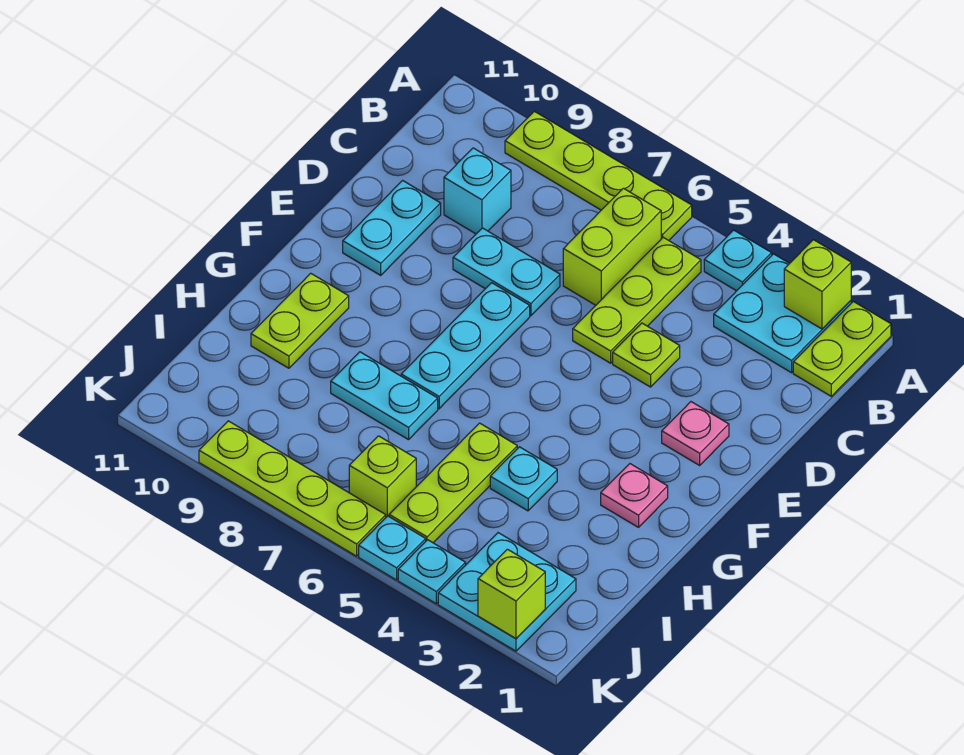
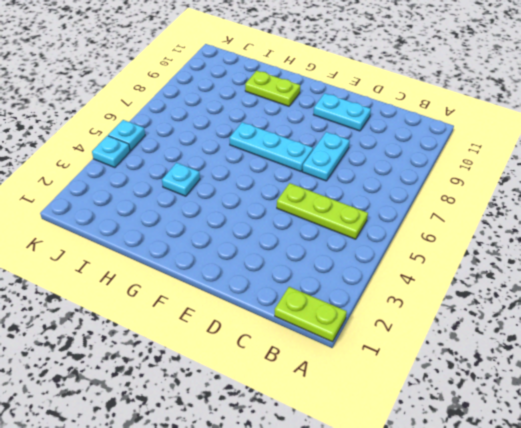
none -> cyan 2x2 plate [714,254,851,373]
none -> cyan 1x1 plate [704,230,772,291]
none -> lime 1x4 plate [505,111,692,240]

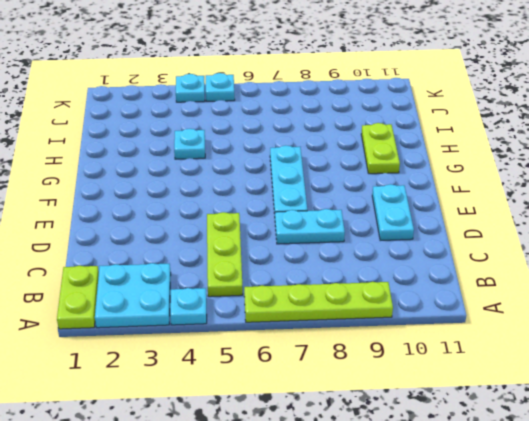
none -> lime 1x2 brick [563,188,661,305]
none -> cyan 1x1 brick [444,148,511,234]
none -> lime 1x1 plate [613,323,680,387]

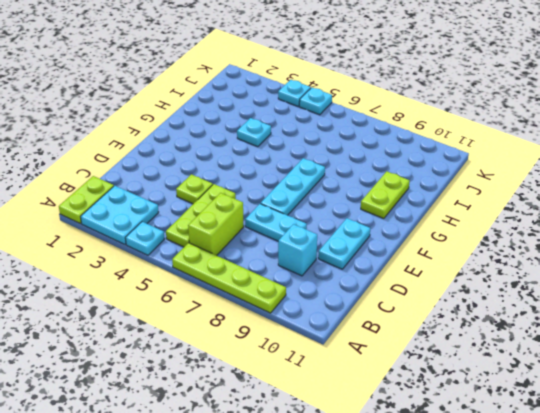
none -> pink 1x1 plate [662,402,729,465]
none -> pink 1x1 plate [601,464,668,527]
none -> lime 1x3 plate [389,423,517,543]

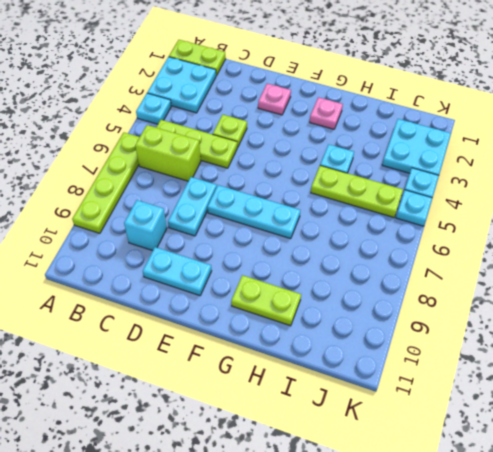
none -> cyan 1x2 plate [331,352,438,440]
none -> lime 1x1 brick [349,436,416,517]
none -> lime 1x4 plate [199,421,386,556]

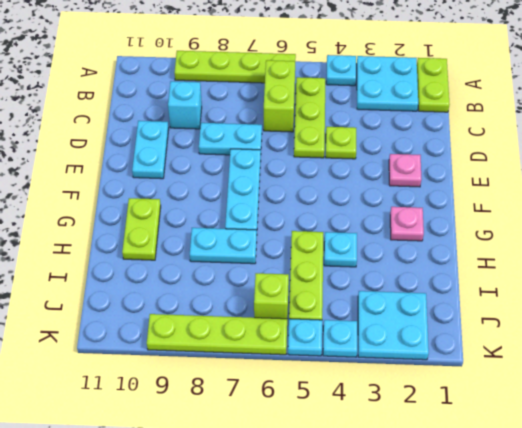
none -> lime 1x1 brick [784,240,851,329]
none -> lime 1x1 brick [478,549,545,638]

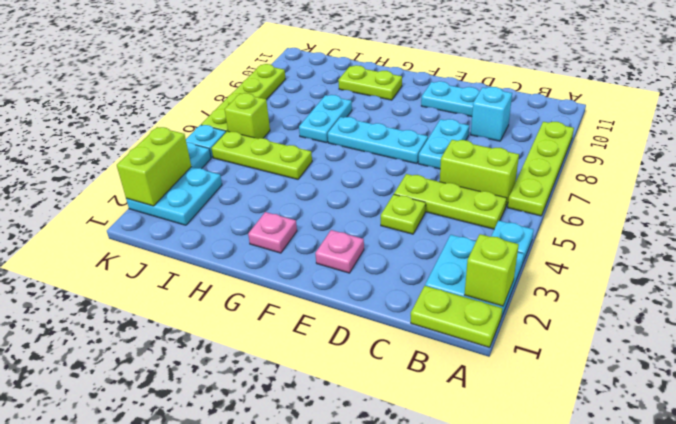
lime 1x2 brick [117,127,191,206] -> lime 1x1 brick [478,549,545,638]
none -> cyan 1x1 plate [490,447,557,511]

